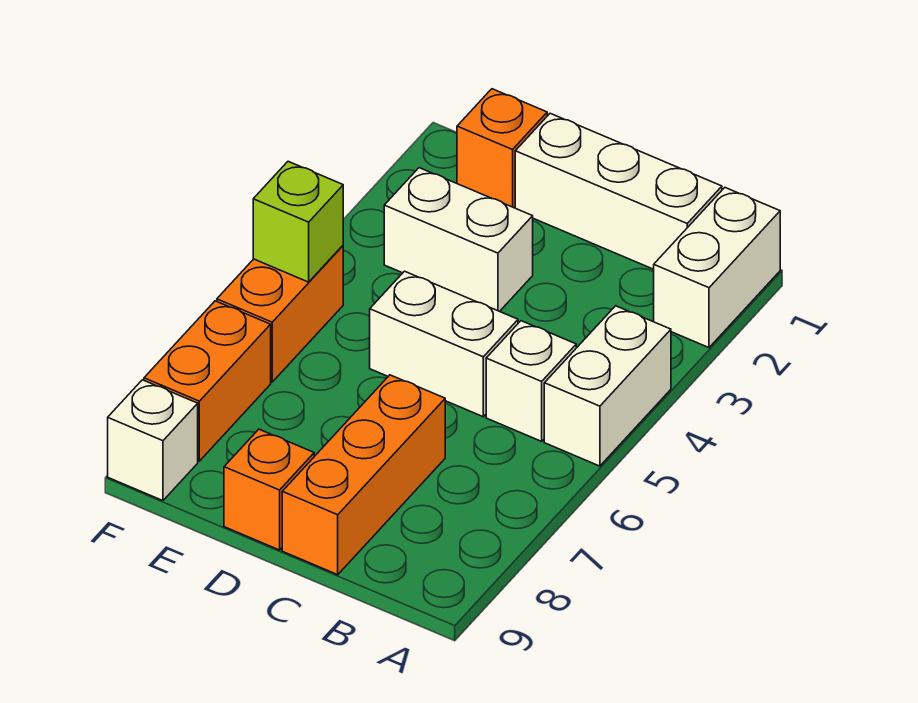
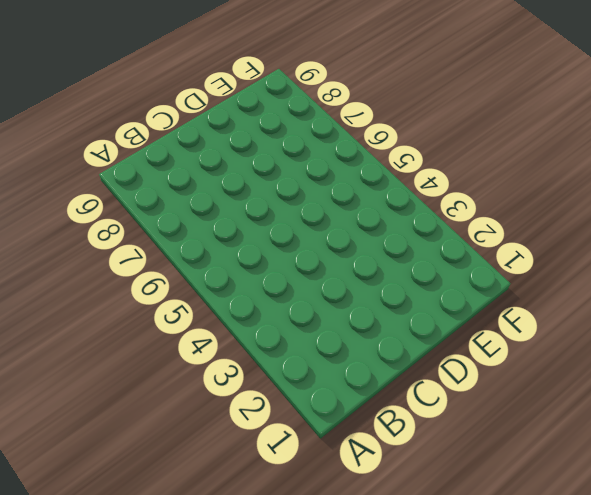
none -> white 1x2 brick [654,188,780,348]
none -> white 1x2 brick [544,306,671,466]
none -> white 1x3 brick [515,113,722,269]

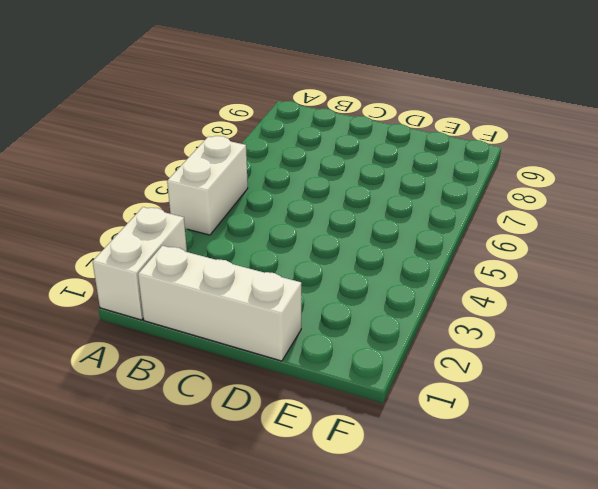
none -> white 1x1 brick [486,321,576,441]
none -> white 1x2 brick [370,271,518,417]
none -> orange 1x3 brick [282,375,445,575]

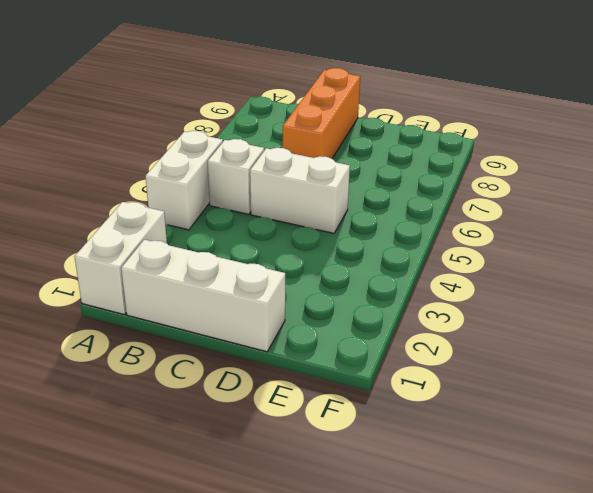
none -> white 1x2 brick [384,168,533,311]
none -> orange 1x1 brick [224,429,314,550]
none -> orange 1x1 brick [457,89,547,208]

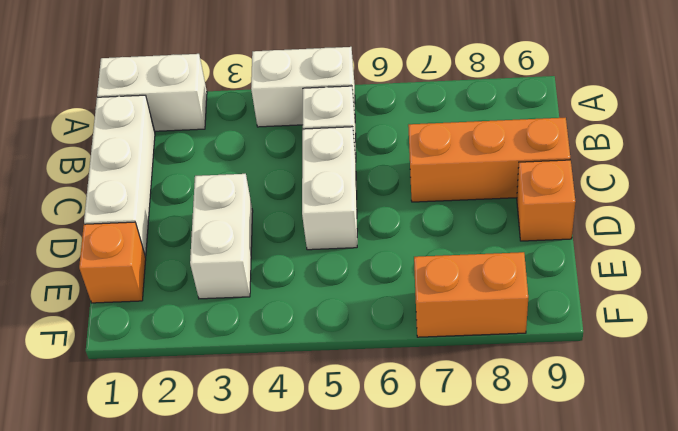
none -> orange 1x2 brick [217,246,343,382]
none -> white 1x1 brick [108,380,198,501]
none -> lime 1x1 brick [253,161,343,282]

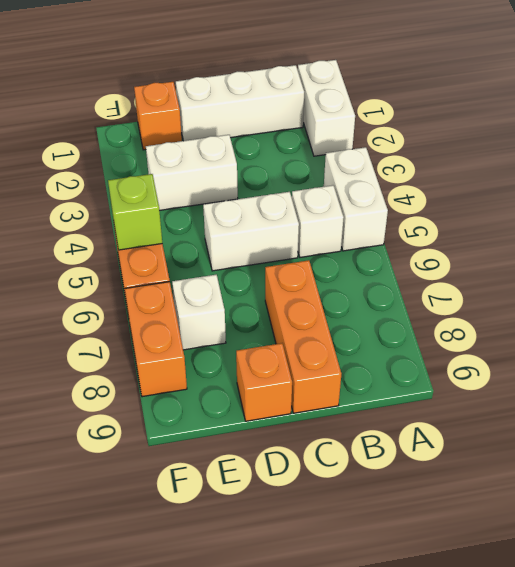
white 1x1 brick [172,275,226,350] -> white 1x1 brick moved to [108,380,198,501]

